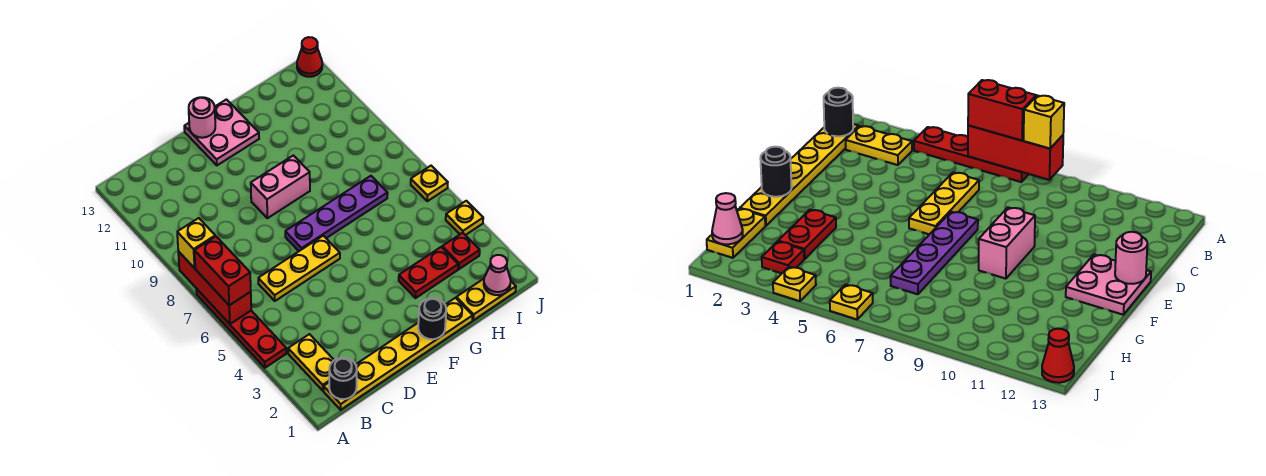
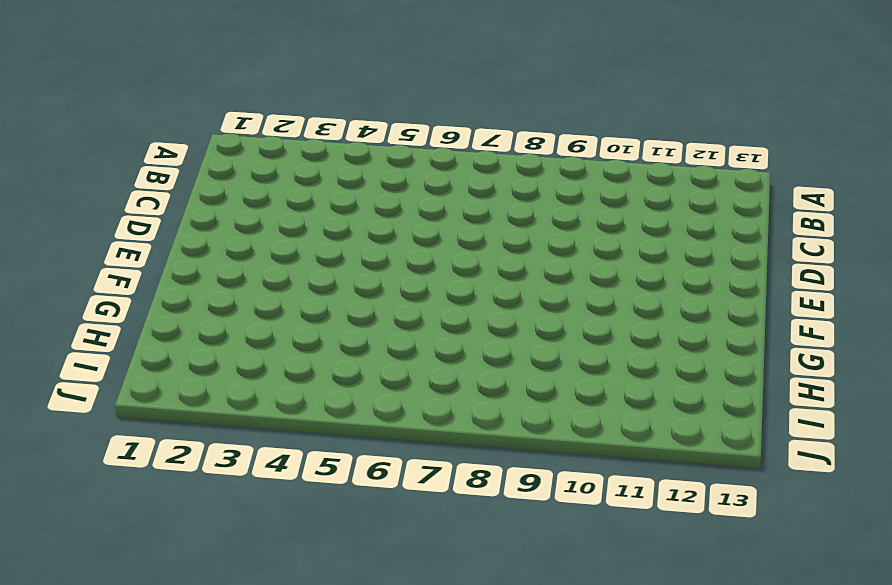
none -> red 1x4 plate [196,289,286,368]
none -> yellow 1x6 plate [324,298,473,410]
none -> yellow 1x2 plate [288,334,334,391]

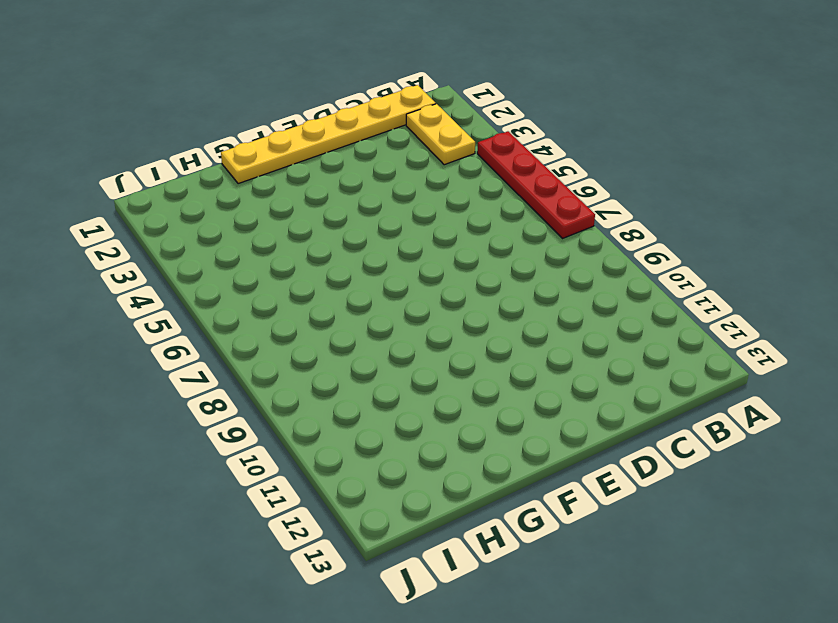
none -> yellow 1x3 plate [258,236,340,301]
none -> purple 1x4 plate [285,176,388,251]
none -> pink 1x2 brick [251,155,310,218]

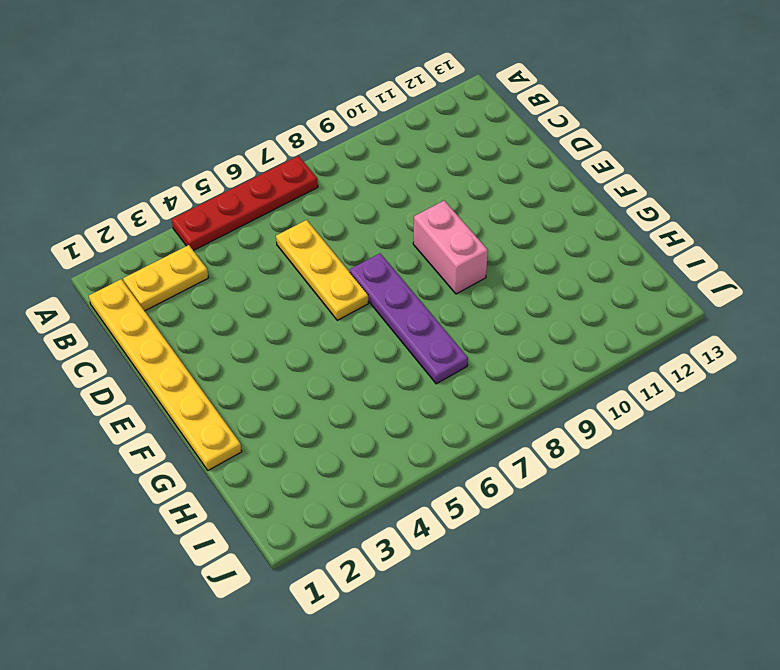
none -> pink 2x2 plate [184,100,259,165]
none -> red 1x2 plate [399,247,458,298]
none -> yellow 1x2 plate [456,279,516,320]

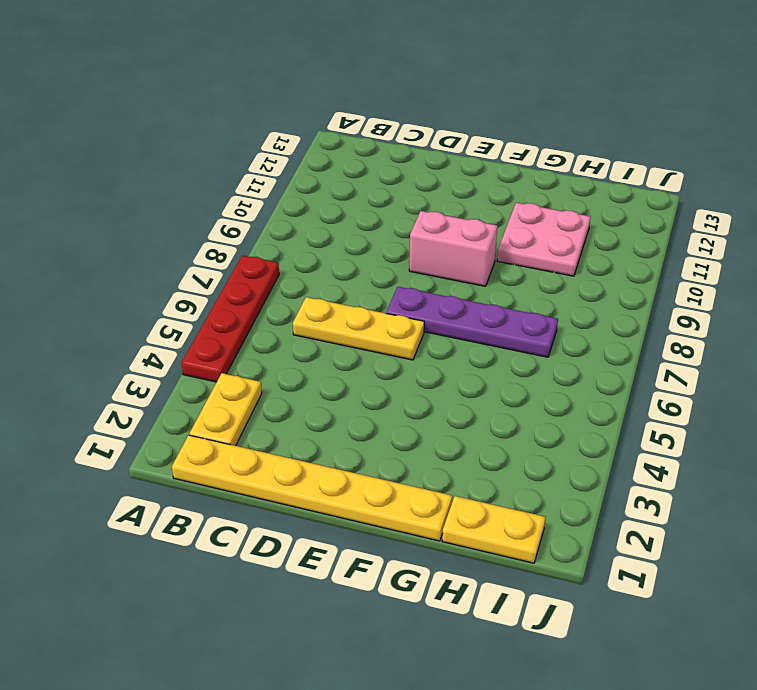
pink 2x2 plate [497,203,590,276] -> pink 2x2 plate moved to [184,100,259,165]
none -> red 1x2 plate [399,247,458,298]
none -> red 1x1 plate [442,233,480,269]
none -> yellow 1x1 plate [446,201,483,235]

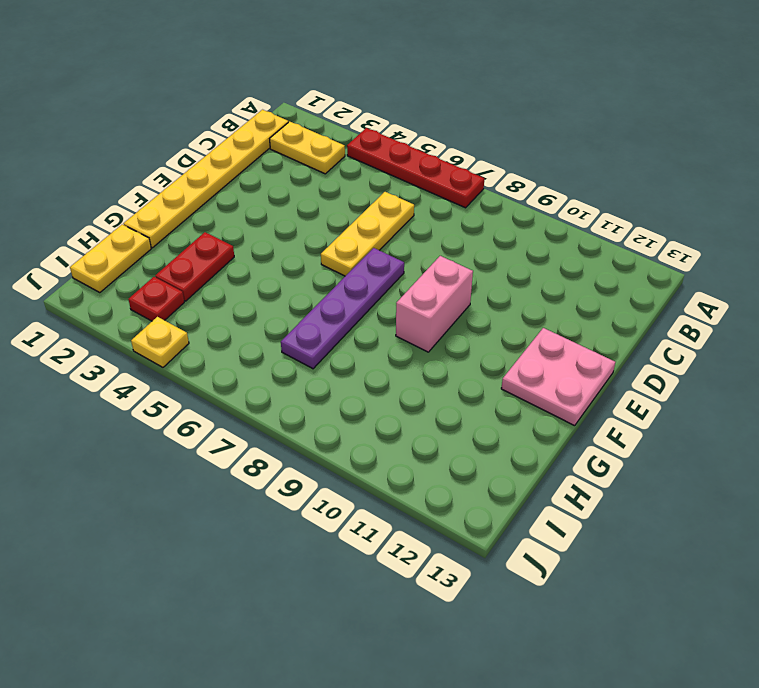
none -> yellow 1x1 plate [411,166,448,201]
none -> red 1x1 cone [297,37,322,77]
none -> red 1x3 brick [178,251,251,324]

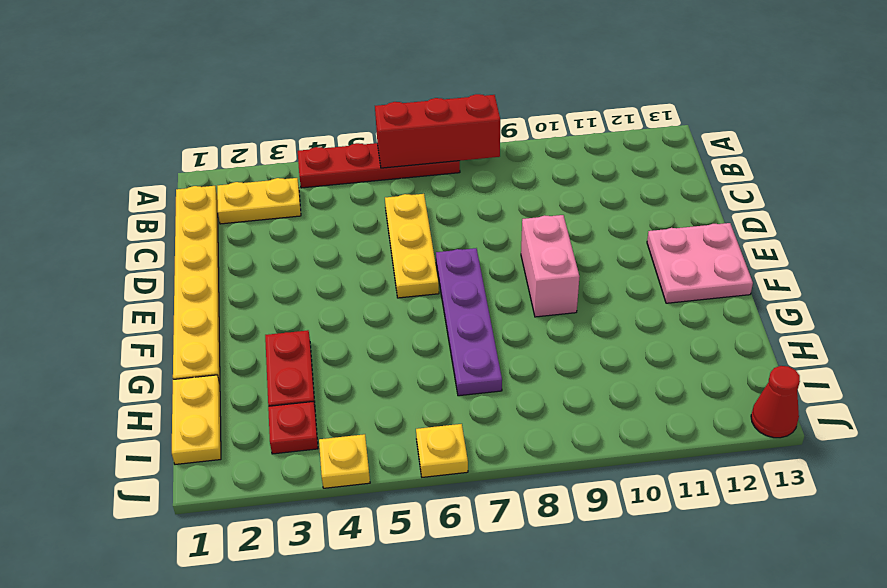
none -> black 1x1 round brick [329,358,357,399]
none -> pink 1x1 round brick [189,97,215,138]
none -> black 1x1 round brick [418,298,446,339]

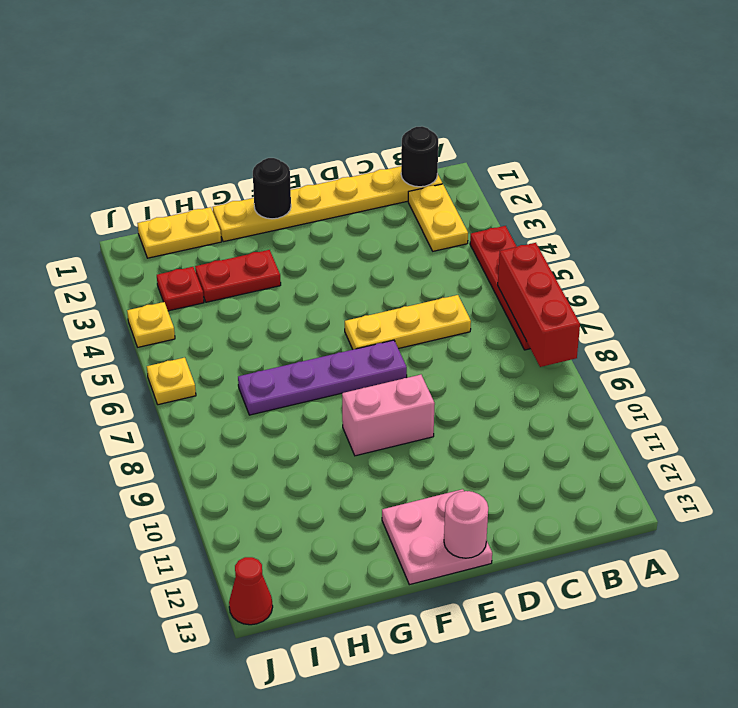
none -> pink 1x1 cone [484,255,511,295]
none -> red 1x2 brick [194,236,251,305]
none -> yellow 1x1 brick [177,218,215,268]

